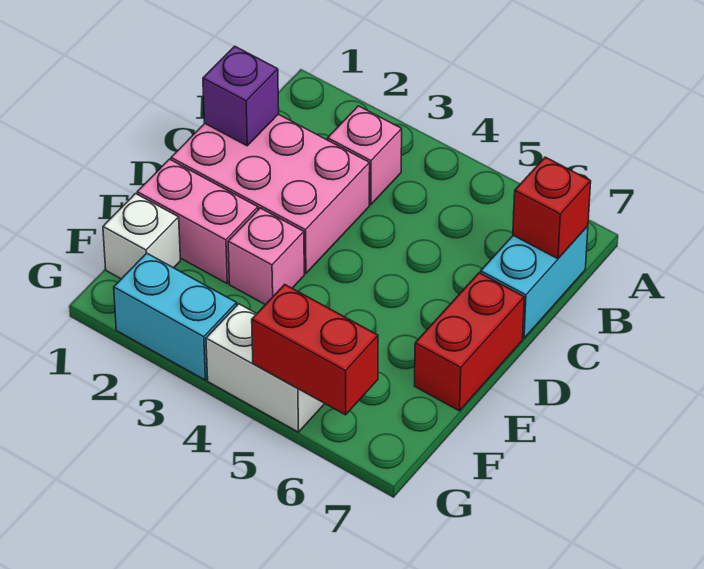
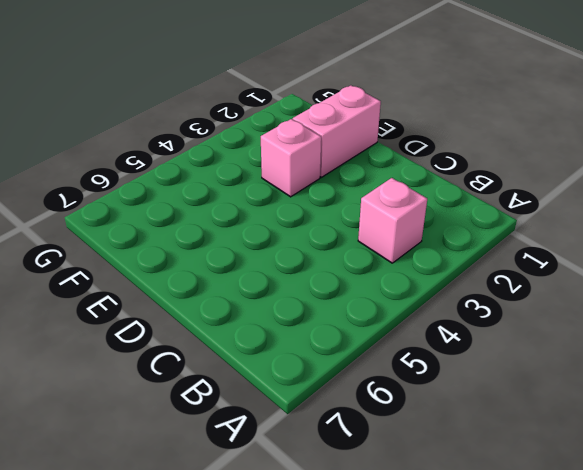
none -> cyan 1x2 brick [481,226,588,338]
none -> pink 2x3 brick [171,114,370,273]
none -> red 1x2 brick [414,273,524,411]

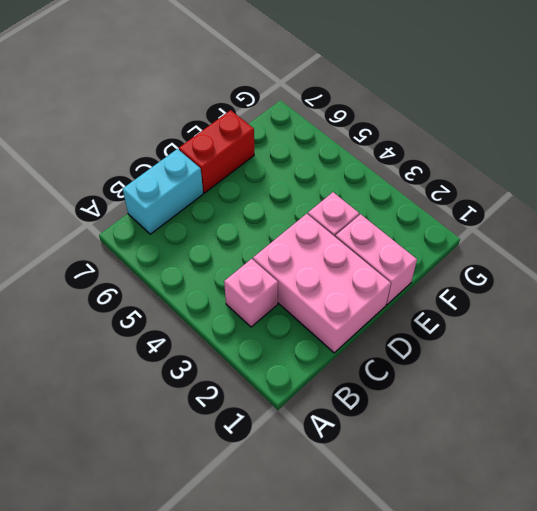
none -> white 1x1 brick [103,194,181,279]
none -> cyan 1x2 brick [114,253,237,380]
none -> white 1x2 brick [206,304,325,432]

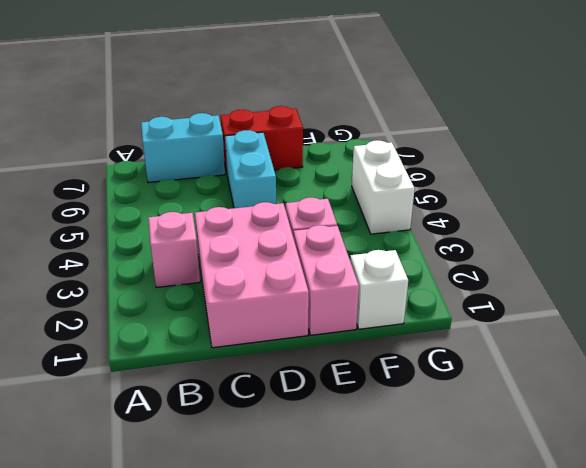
cyan 1x2 brick [225,130,276,208] -> cyan 1x2 brick moved to [114,253,237,380]
none -> red 1x1 brick [513,157,591,259]
none -> purple 1x1 brick [203,46,279,146]
none -> red 1x2 brick [252,284,378,415]

